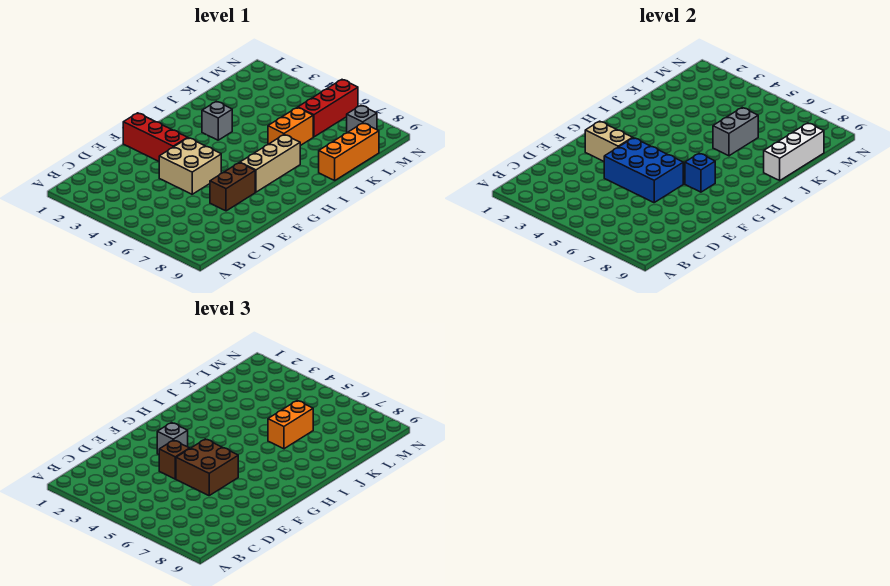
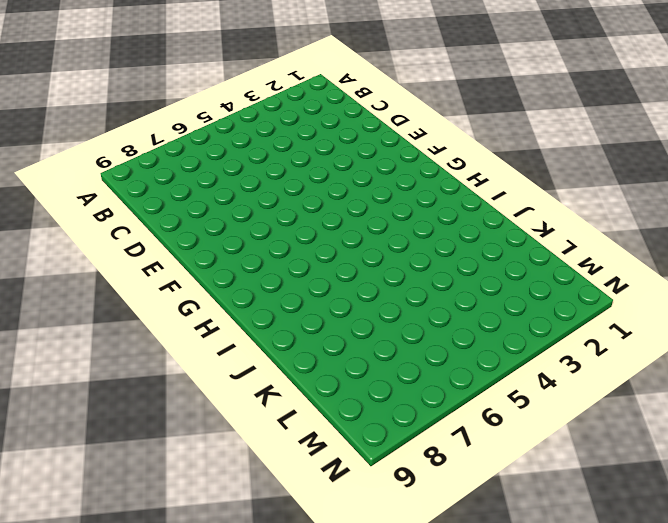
none -> tan 2x2 brick [159,138,221,194]
none -> brown 1x2 brick [210,163,255,211]
none -> red 1x3 brick [123,113,187,161]

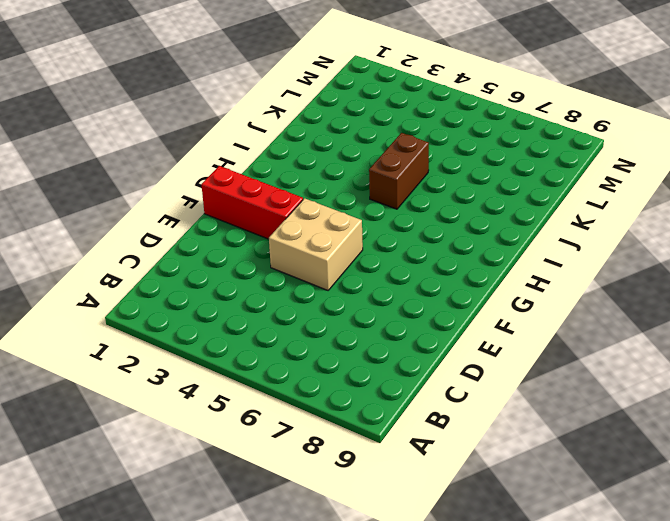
brown 1x2 brick [369,133,429,209] -> brown 1x2 brick moved to [210,163,255,211]
none -> tan 1x3 brick [240,135,300,192]
none -> grey 1x1 brick [202,101,232,140]
none -> orange 1x2 brick [268,107,313,146]

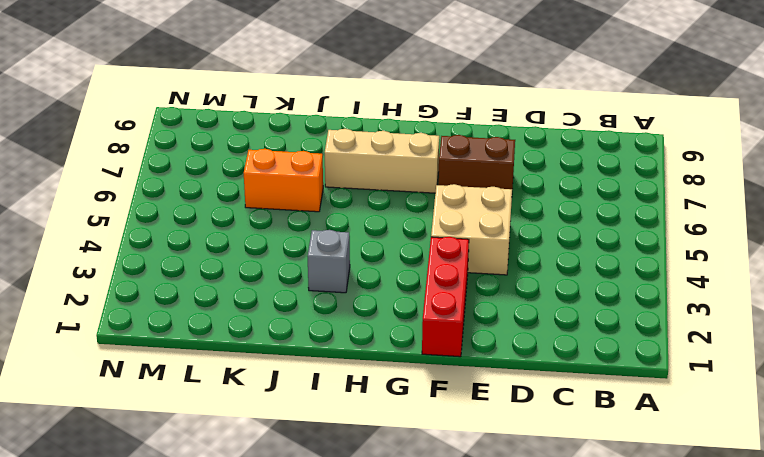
none -> orange 1x3 brick [319,123,379,180]
none -> red 1x3 brick [298,80,358,137]
none -> grey 1x1 brick [347,105,377,132]

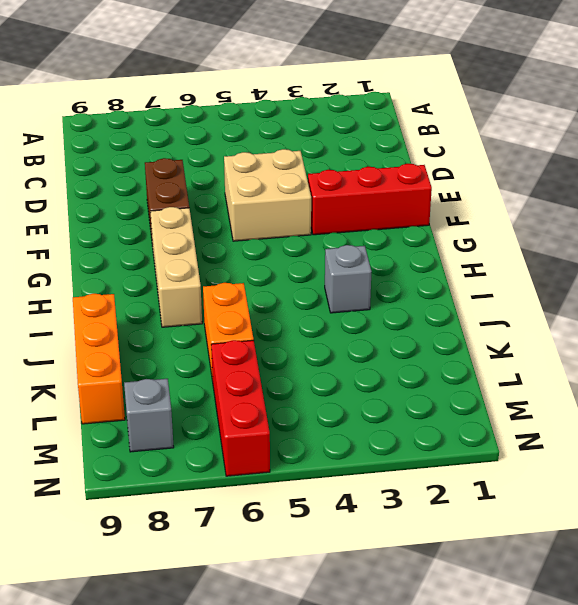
none -> blue 2x3 brick [604,138,683,202]
none -> tan 1x2 brick [585,121,632,161]
none -> blue 1x1 brick [685,153,715,192]

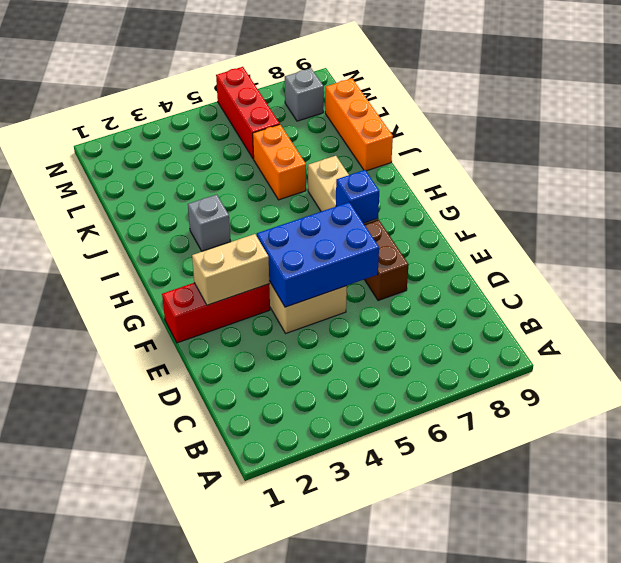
none -> grey 1x2 brick [713,108,758,156]
none -> white 1x3 brick [764,123,824,180]
none -> brown 1x1 brick [159,440,190,479]

